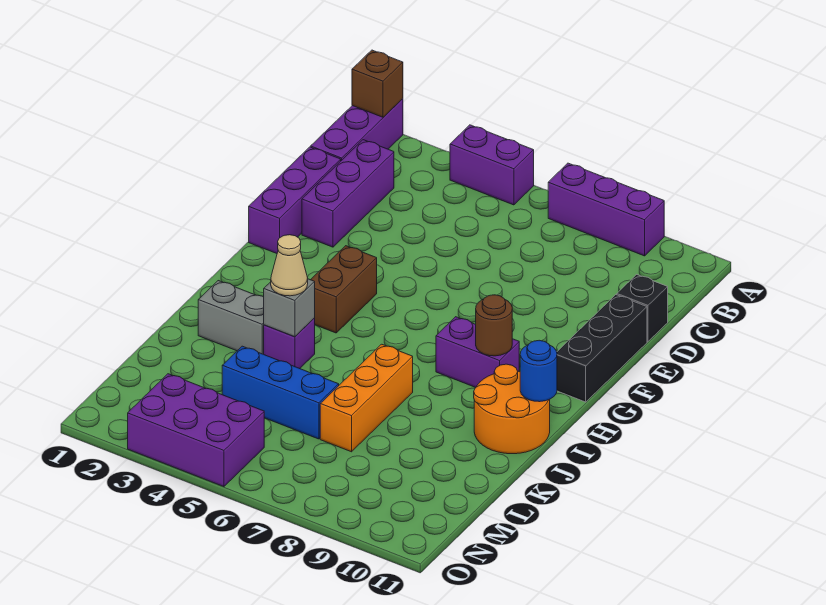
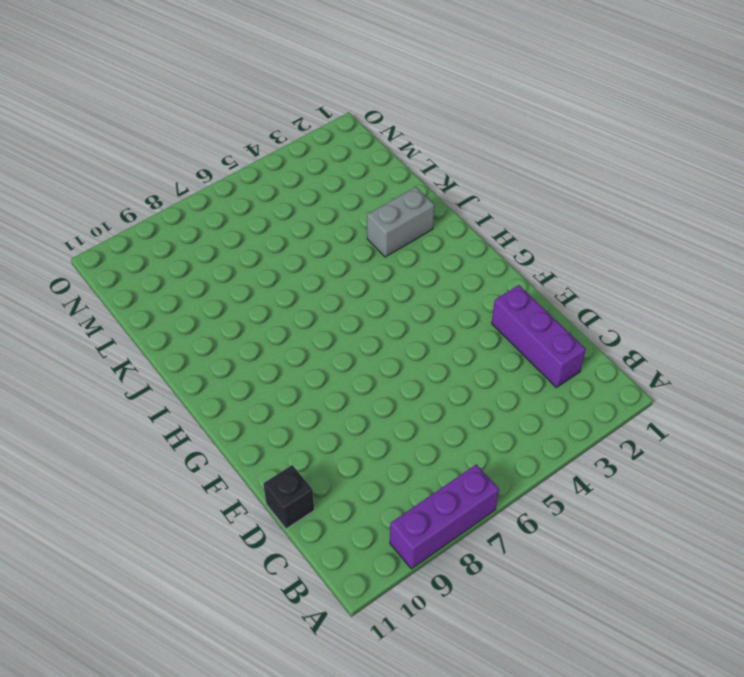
none -> purple 1x3 brick [311,99,403,161]
none -> purple 1x2 brick [450,125,534,205]
none -> purple 1x3 brick [249,147,341,253]

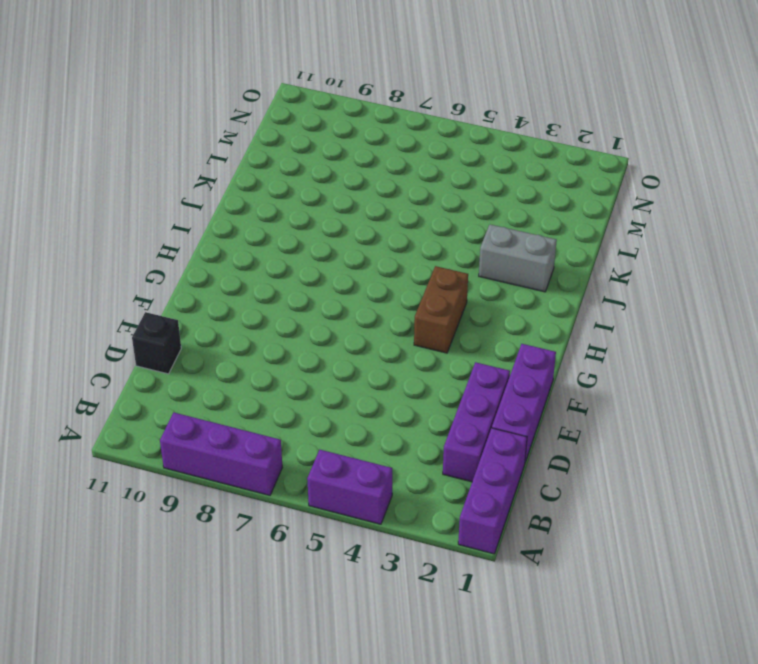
none -> black 1x3 brick [557,295,647,402]
none -> purple 1x2 brick [436,317,519,388]
none -> orange 2x2 round brick [474,364,550,454]

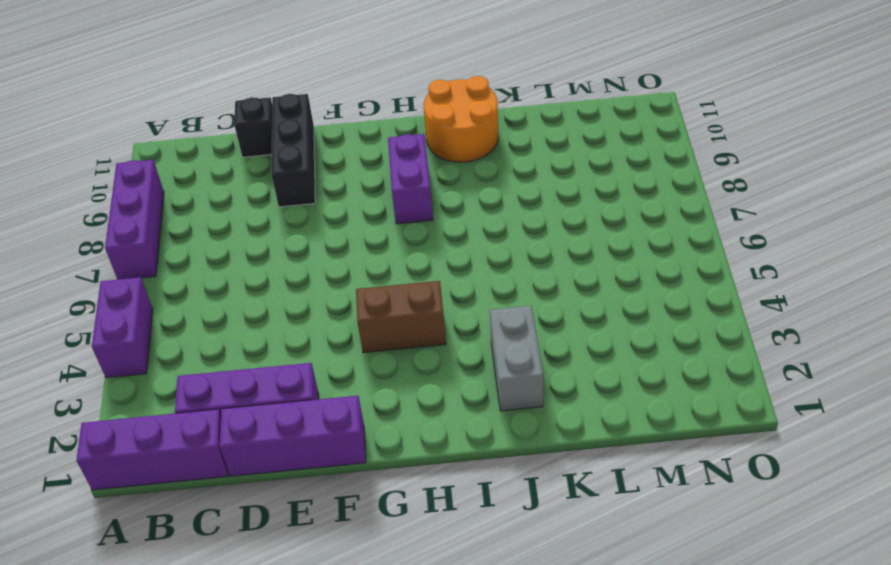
black 1x3 brick [271,94,315,207] -> black 1x3 brick turned to [557,295,647,402]
none -> purple 1x1 brick [264,318,315,369]
none -> orange 1x3 brick [320,344,413,452]
none -> blue 1x3 brick [222,346,339,439]

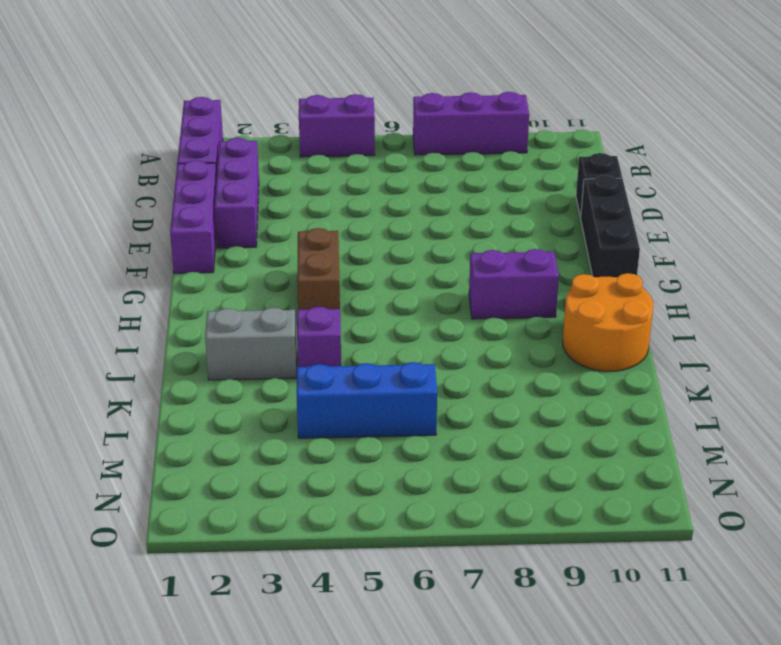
none -> orange 1x3 brick [320,344,413,452]
none -> purple 2x3 brick [128,374,264,487]
none -> brown 1x1 brick [352,50,403,117]

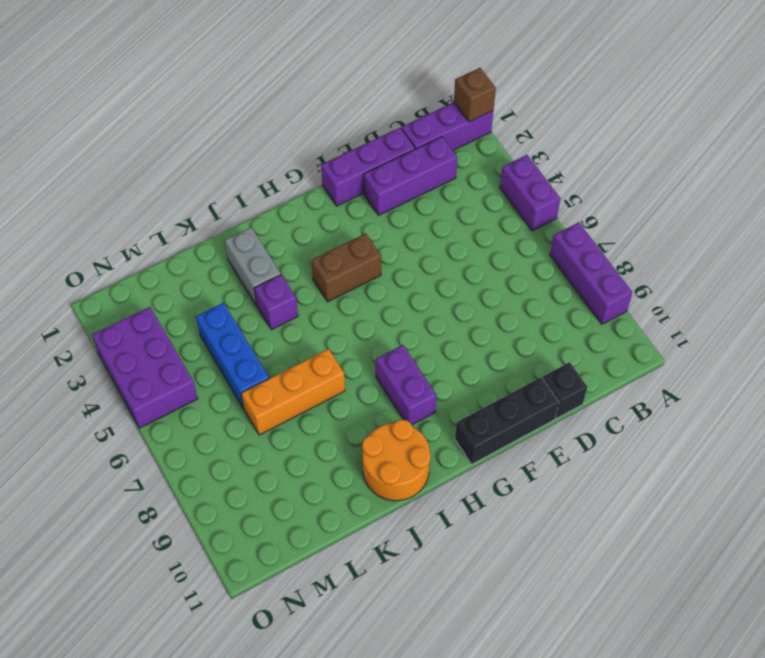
none -> brown 1x1 round brick [476,295,512,356]
none -> blue 1x1 round brick [520,340,557,402]
none -> grey 1x1 brick [264,279,315,337]

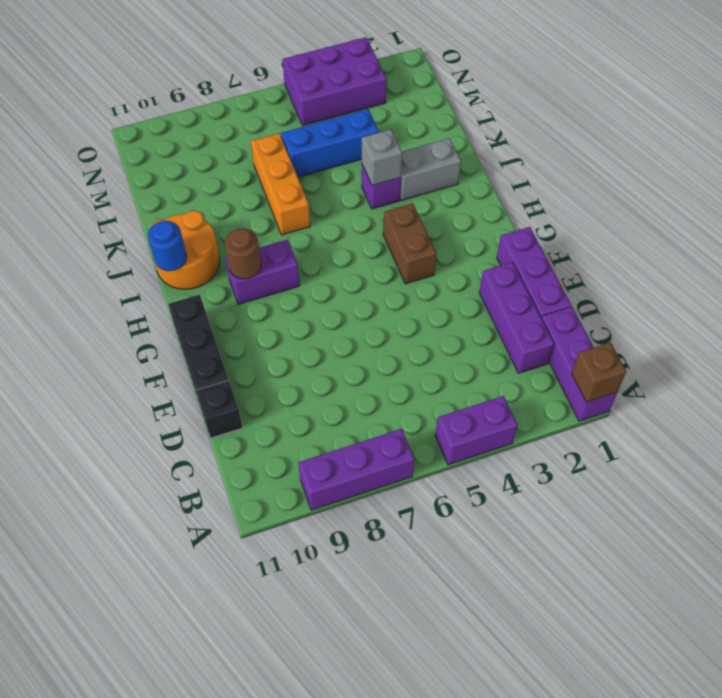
none -> tan 1x1 cone [271,235,308,296]

